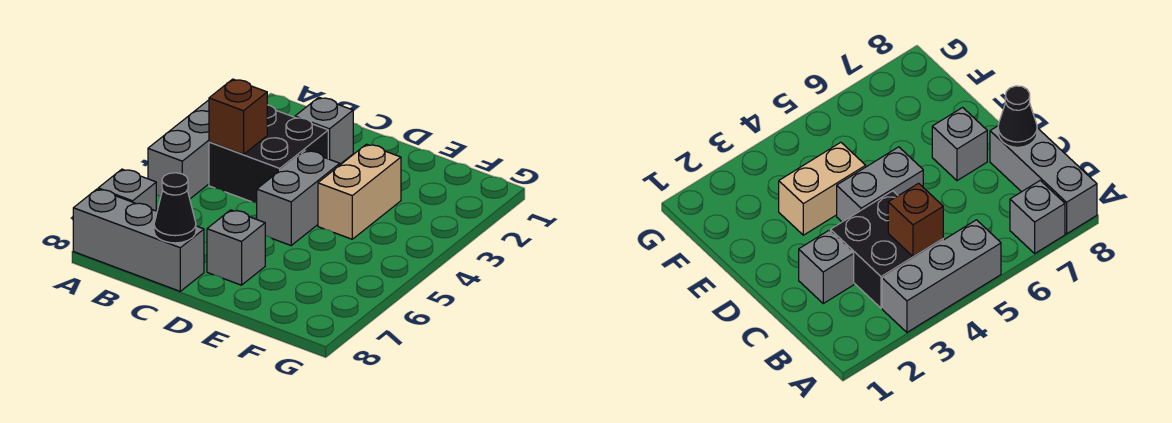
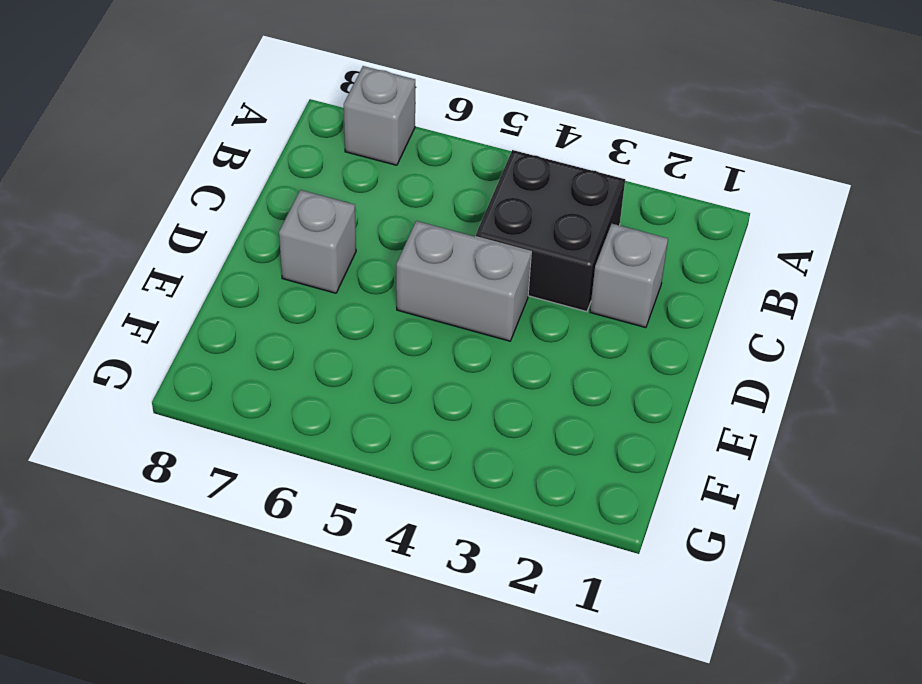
none -> grey 1x3 brick [148,100,209,199]
none -> grey 1x3 brick [73,189,204,291]

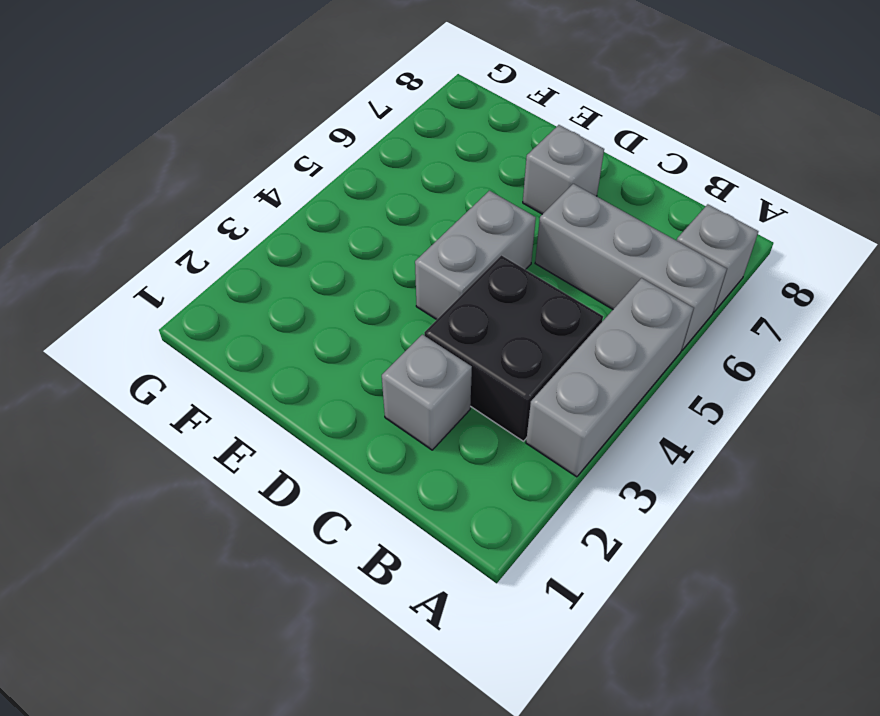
grey 1x3 brick [535,184,727,350] -> grey 1x3 brick moved to [73,189,204,291]
none -> tan 1x2 brick [318,144,401,239]
none -> brown 1x1 brick [209,79,267,154]

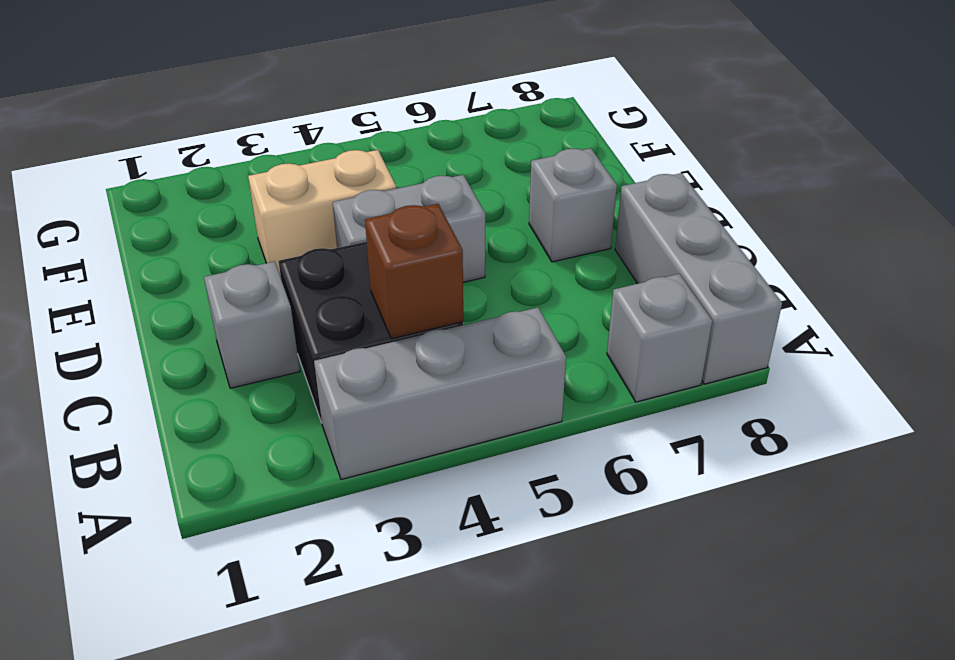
none -> black 1x1 cone [154,173,196,243]

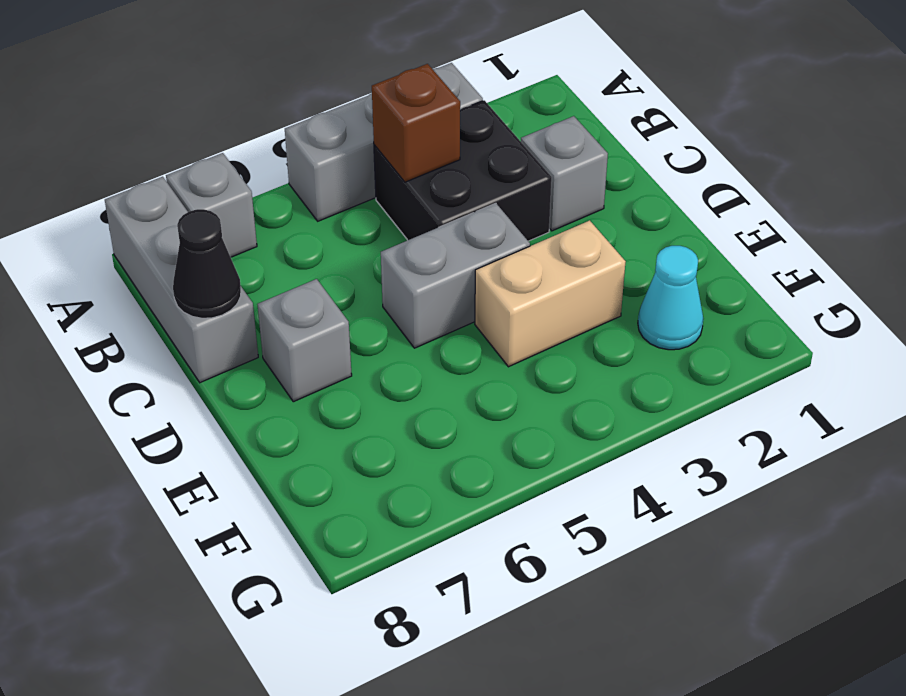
cyan 1x1 cone [638,246,703,350] -> none

